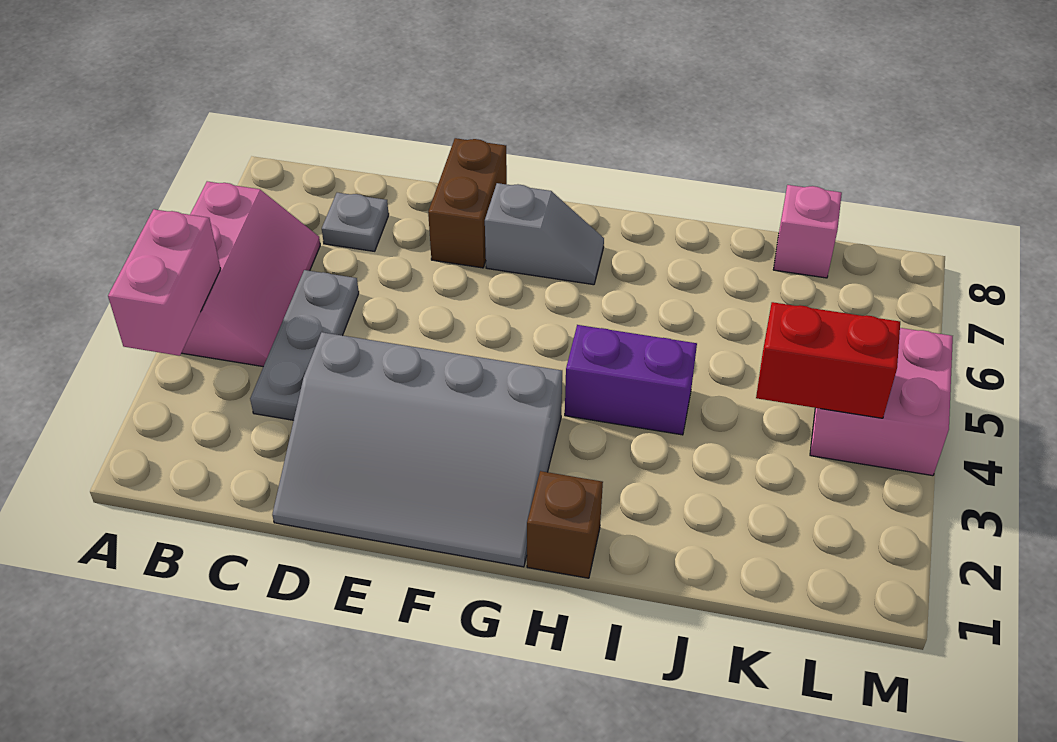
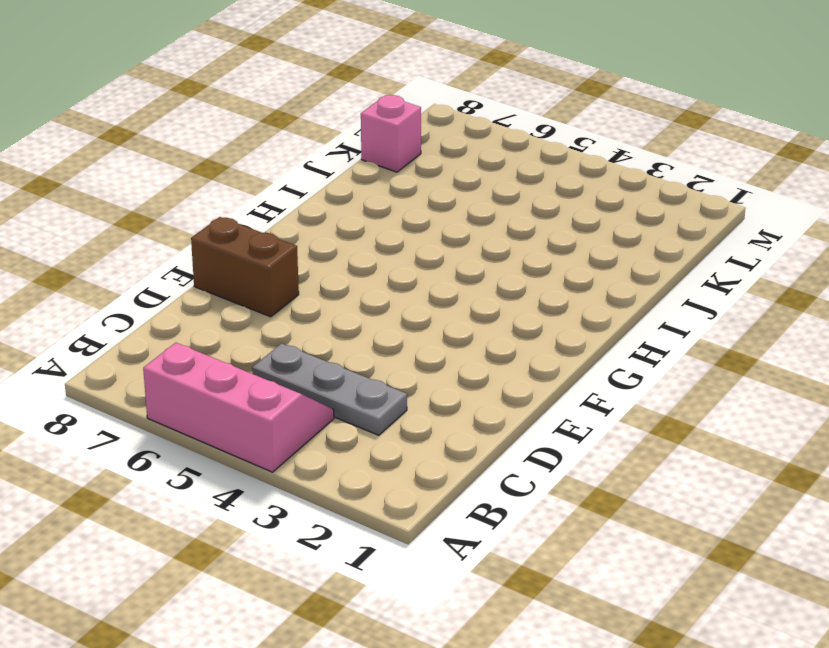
none -> grey 1x1 plate [322,193,389,251]
none -> grey 3x4 slope [272,332,562,567]
none -> grey 1x2 slope [485,183,604,285]

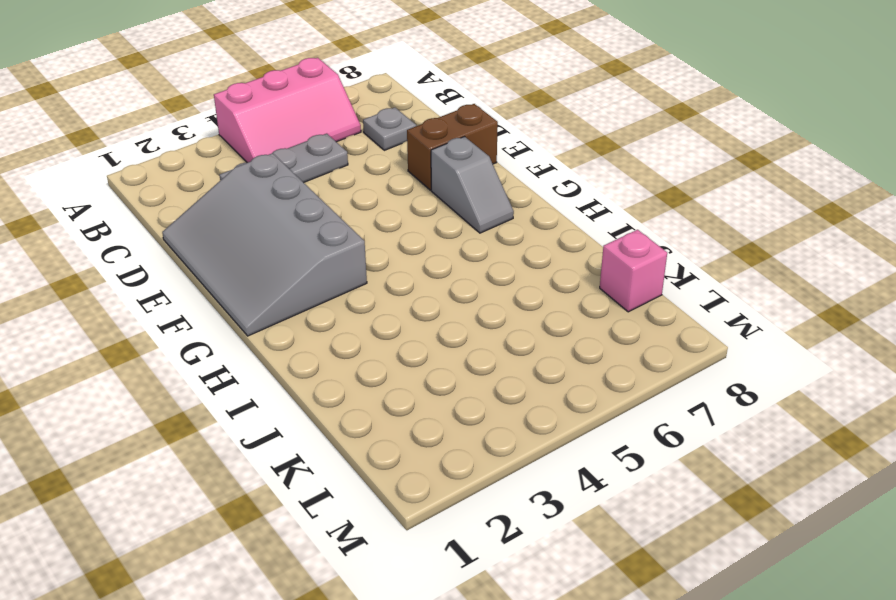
none -> brown 1x1 brick [527,471,603,578]
none -> purple 1x2 brick [565,325,697,435]
none -> pink 2x2 brick [810,328,953,476]

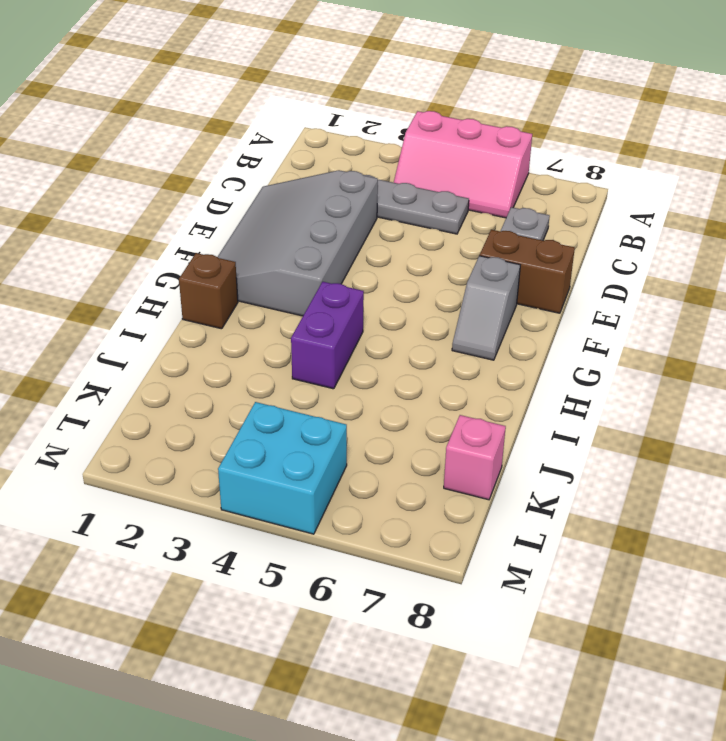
cyan 2x2 brick [218,402,347,534] -> pink 2x2 brick [810,328,953,476]
none -> pink 1x2 brick [108,209,221,356]
none -> red 1x2 brick [756,302,900,418]

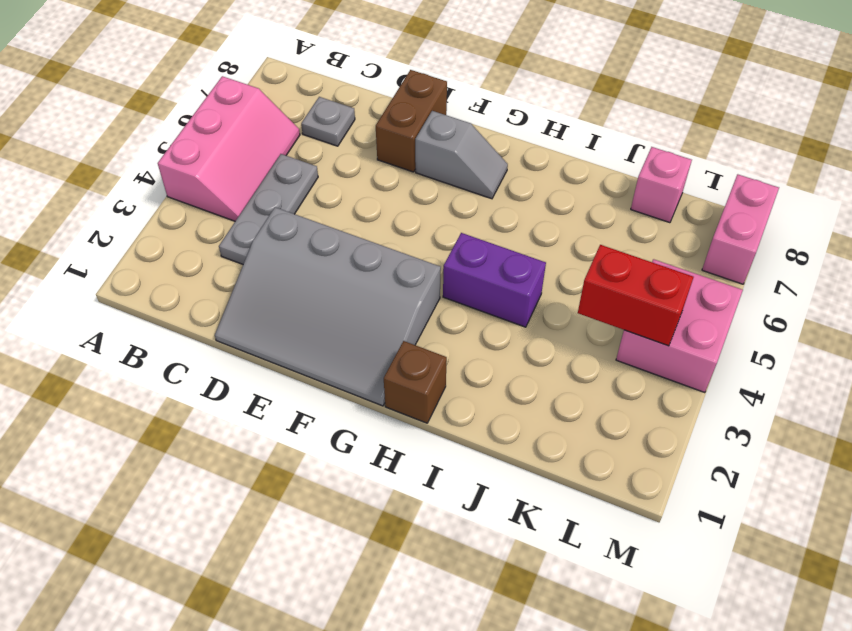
pink 1x2 brick [702,174,779,284] -> pink 1x2 brick moved to [108,209,221,356]

